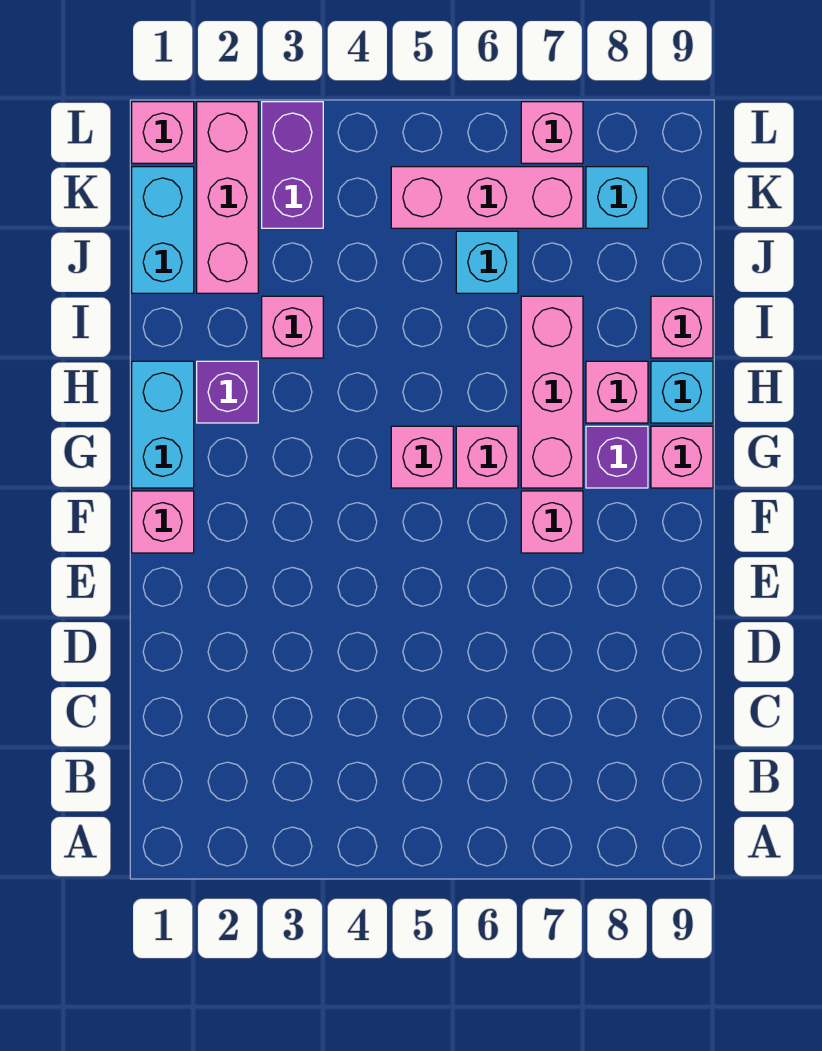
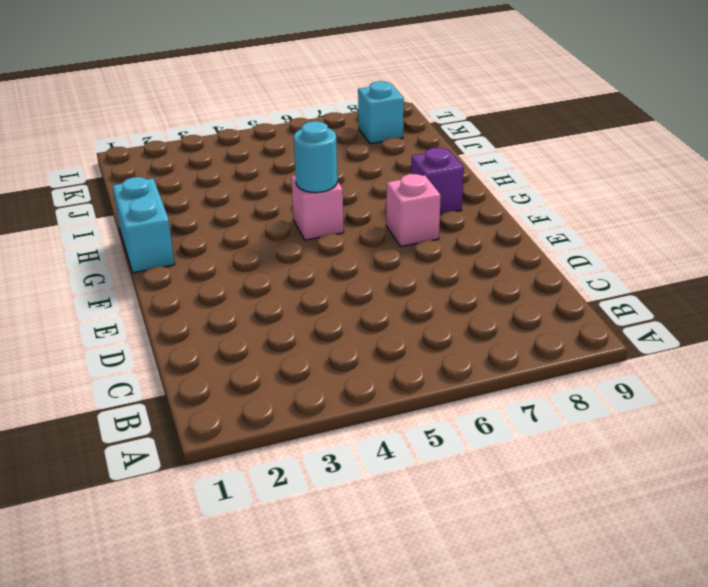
cyan 1x1 round brick [294,121,337,193] -> none
none -> pink 1x1 brick [132,491,194,553]
none -> pink 1x1 brick [456,426,518,488]
none -> pink 1x3 brick [521,296,583,488]

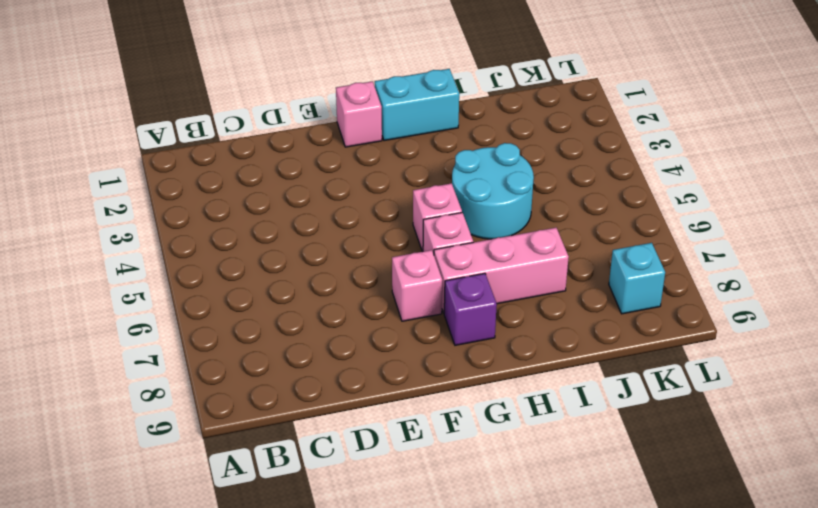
cyan 2x2 round brick [452,143,534,239] -> none
none -> pink 1x1 brick [651,426,713,488]
none -> purple 1x1 brick [197,361,258,423]
none -> pink 1x1 brick [586,361,648,423]

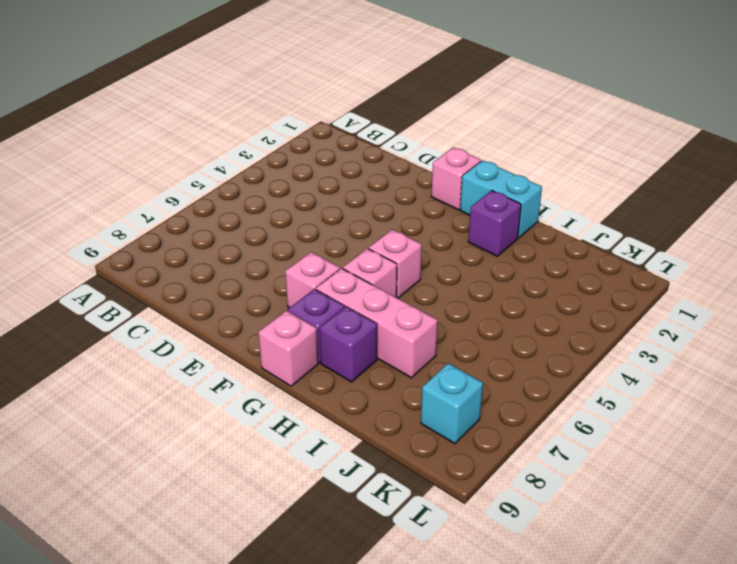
purple 1x1 brick [320,307,377,382] -> pink 1x1 brick [586,361,648,423]
none -> cyan 1x1 brick [651,361,713,423]
none -> pink 1x1 brick [262,296,323,358]
none -> pink 1x1 brick [651,296,713,358]

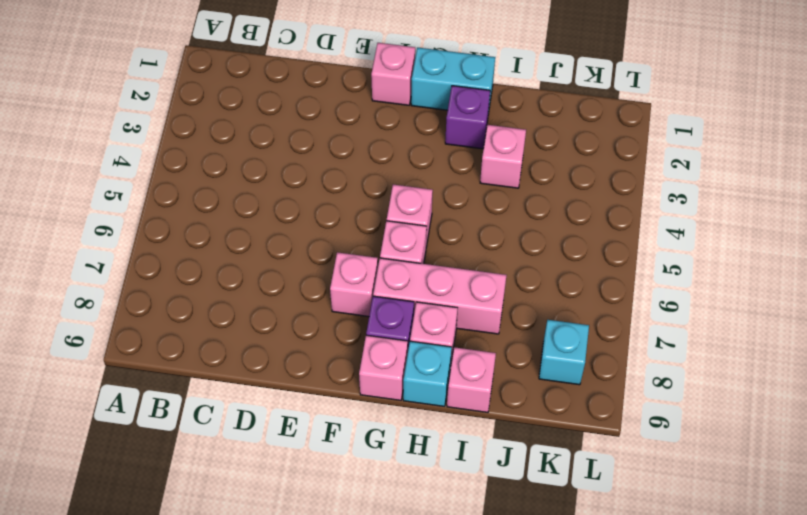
none -> cyan 1x2 brick [132,167,194,293]
none -> pink 1x3 brick [197,102,258,293]
none -> cyan 1x1 brick [456,231,518,293]

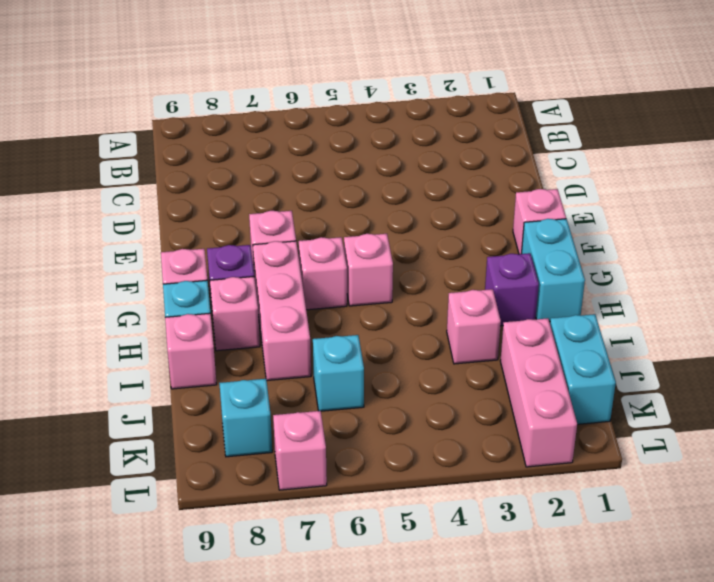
none -> purple 1x2 brick [262,102,323,228]
none -> pink 1x3 brick [391,167,583,228]
none -> pink 1x1 brick [132,102,194,163]

